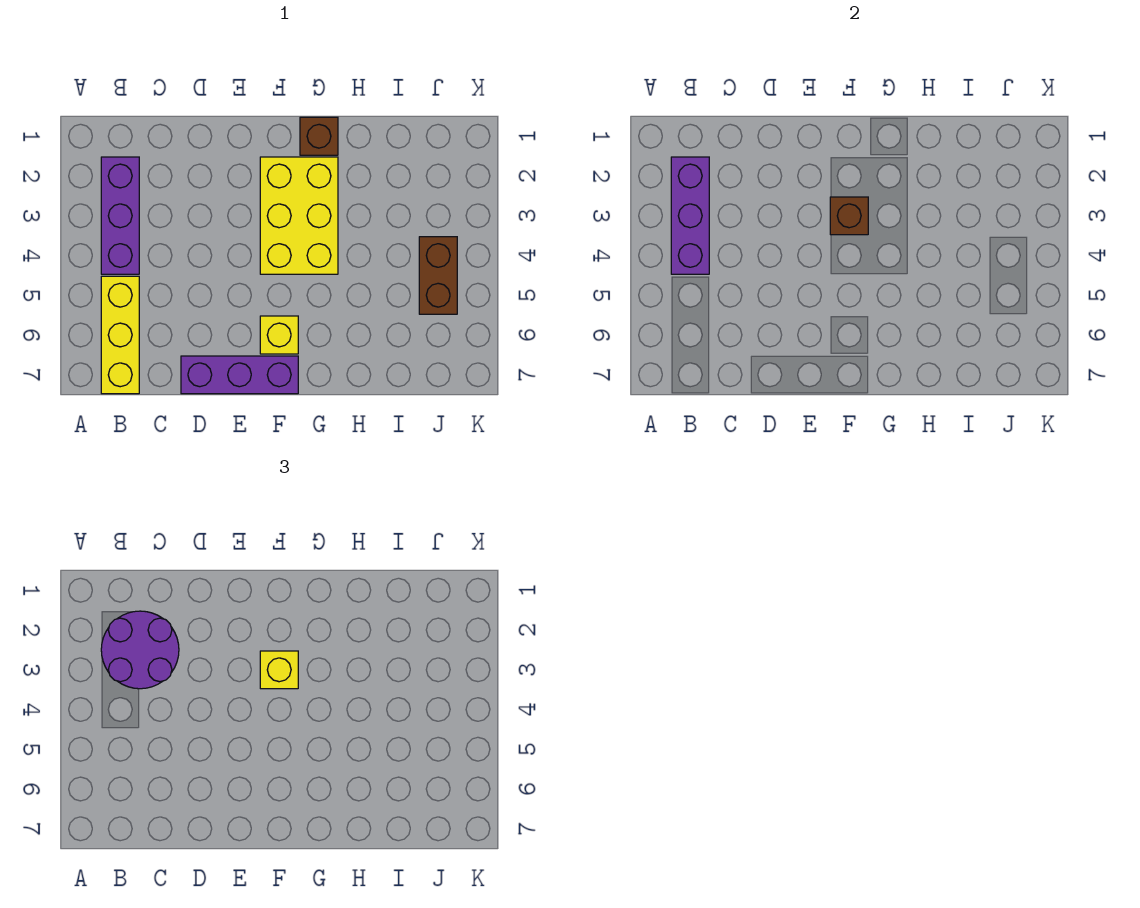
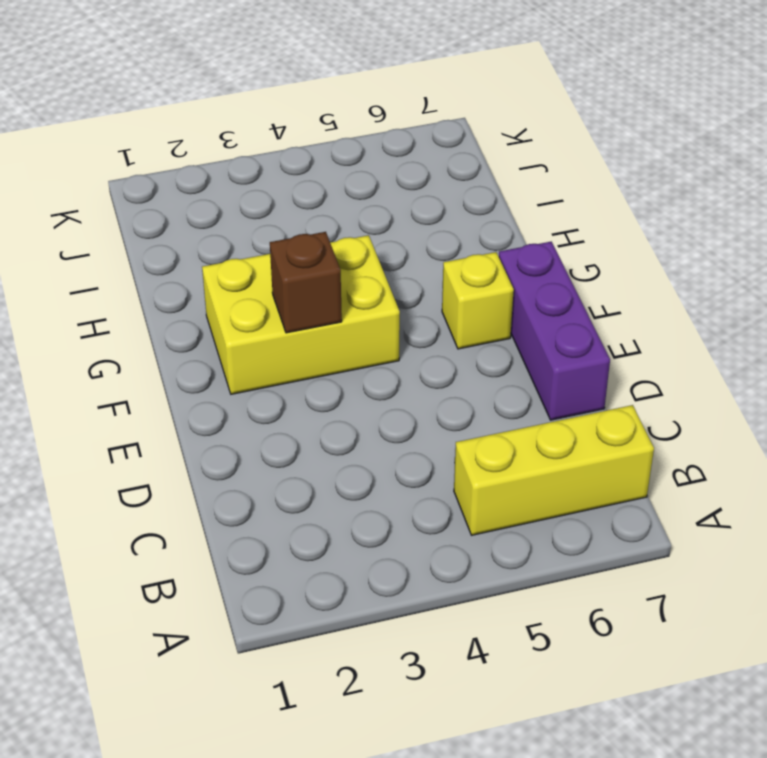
none -> purple 1x3 brick [101,157,139,274]
none -> brown 1x1 brick [300,117,338,155]

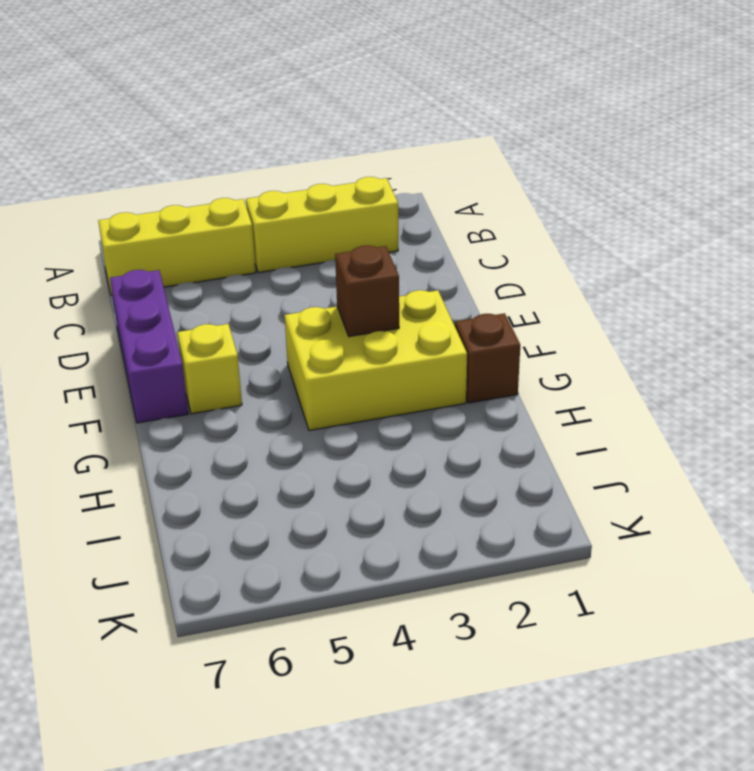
yellow 1x3 brick [246,177,398,273] -> purple 1x3 brick [101,157,139,274]
none -> brown 1x2 brick [419,237,457,314]
none -> purple 1x3 brick [671,157,709,274]

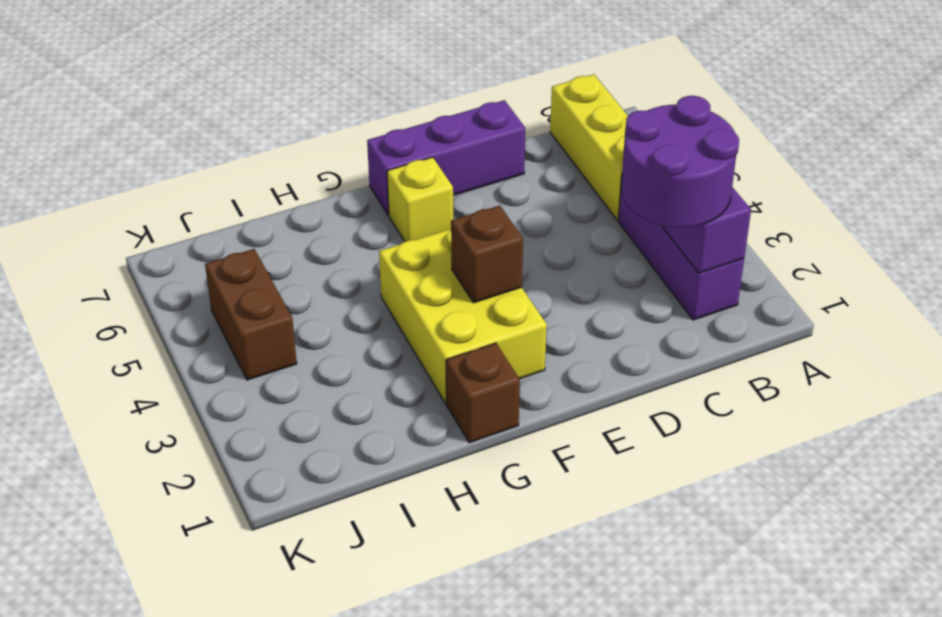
none -> yellow 1x1 brick [260,651,298,689]

